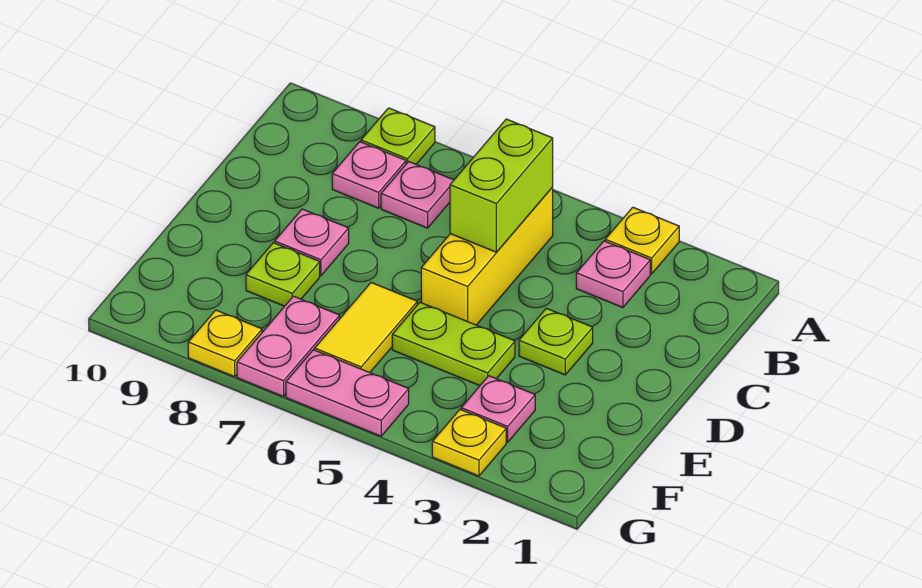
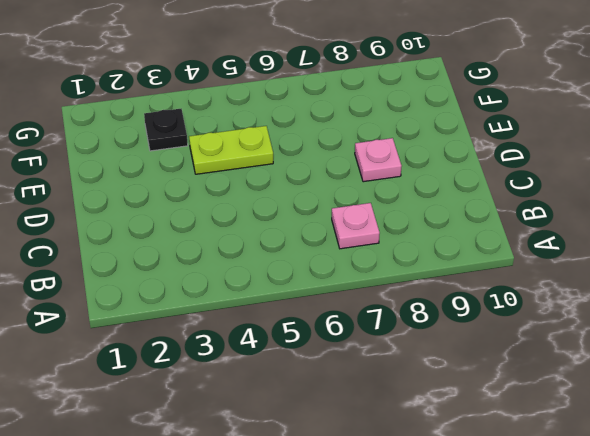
black 1x1 plate [144,109,188,151] -> pink 1x1 plate [461,376,535,442]
none -> yellow 1x1 plate [605,207,679,274]
none -> lime 1x1 plate [361,108,435,164]
none -> pink 1x1 plate [576,241,650,308]

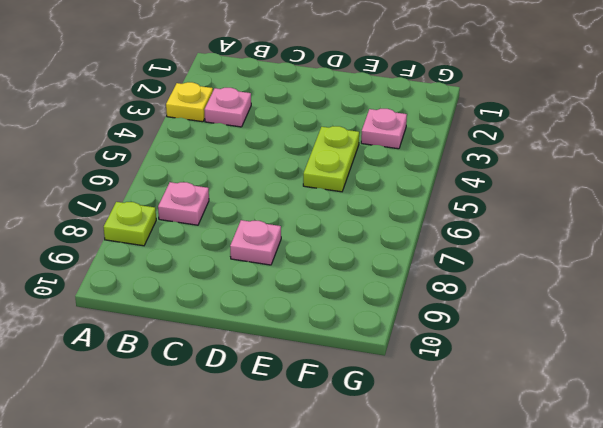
none -> yellow 1x3 brick [421,187,553,325]
none -> pink 1x1 plate [332,142,406,208]
none -> lime 1x1 plate [519,308,593,375]

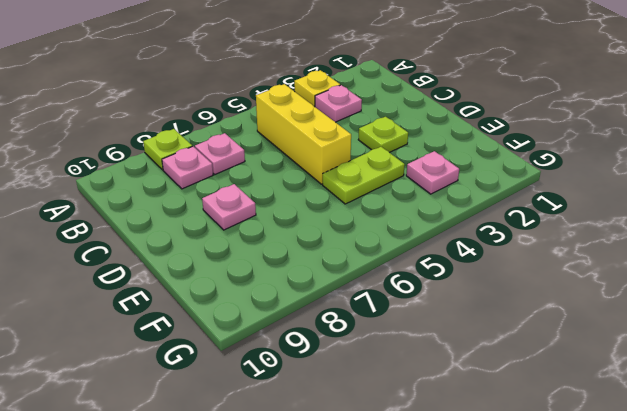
none -> yellow 1x2 tile [315,283,417,373]
none -> lime 1x1 plate [246,243,320,306]
none -> pink 1x2 plate [237,296,340,397]

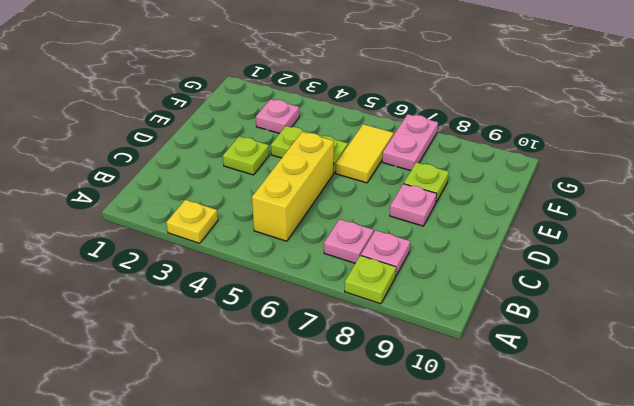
none -> pink 1x1 plate [576,241,650,308]
none -> yellow 1x1 plate [432,410,506,476]
none -> pink 1x2 plate [286,350,409,436]

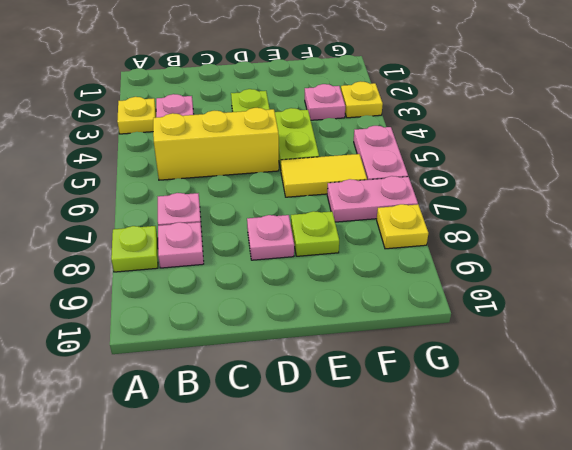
none -> lime 1x2 brick [450,119,553,252]

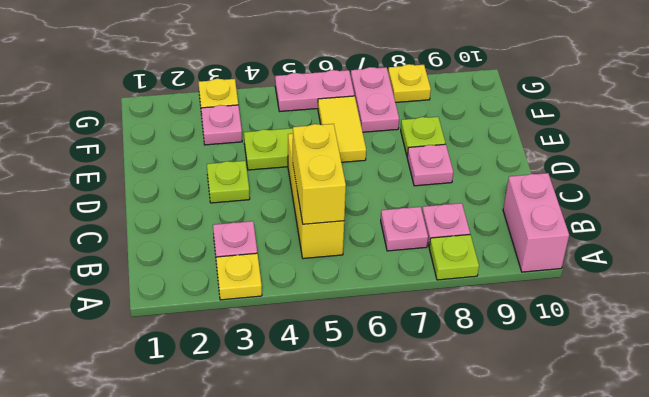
pink 1x2 brick [503,173,569,272] -> none
yellow 1x2 brick [293,124,346,224] -> lime 1x2 brick [450,119,553,252]

